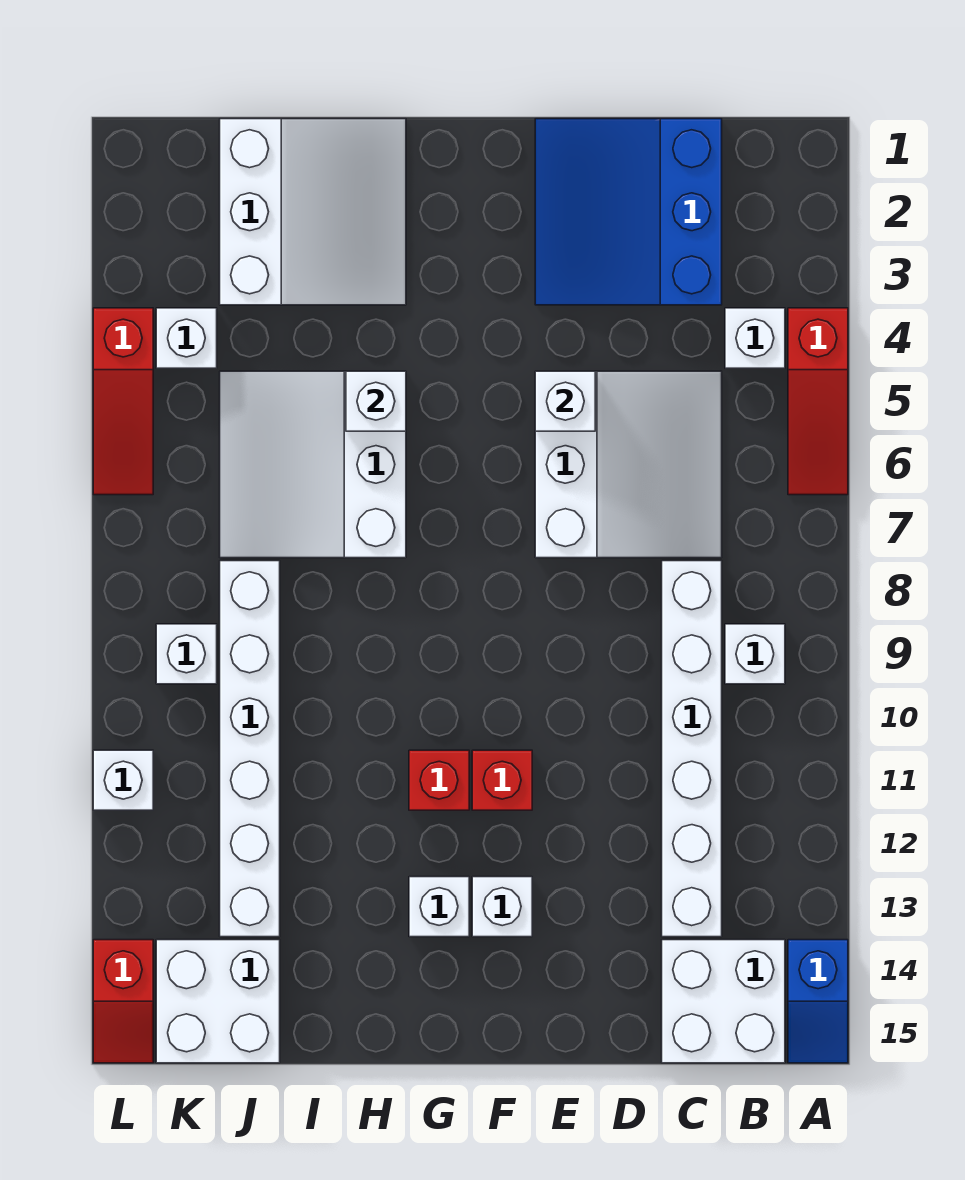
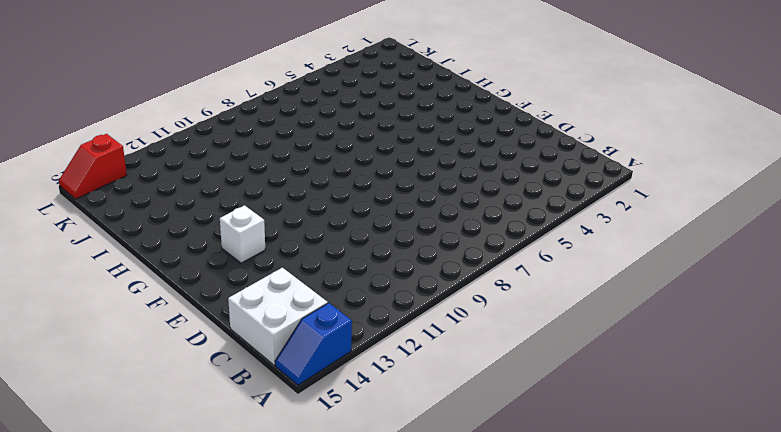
none -> red 1x3 slope [788,308,848,495]
none -> white 1x1 brick [725,308,785,368]
none -> white 1x1 brick [725,624,785,684]

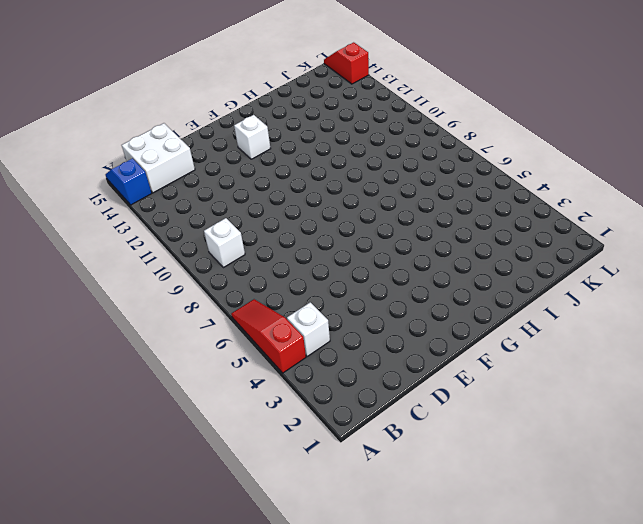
none -> blue 3x3 slope [535,119,722,305]
none -> white 3x3 slope [535,371,722,558]
none -> white 1x6 brick [662,561,722,937]

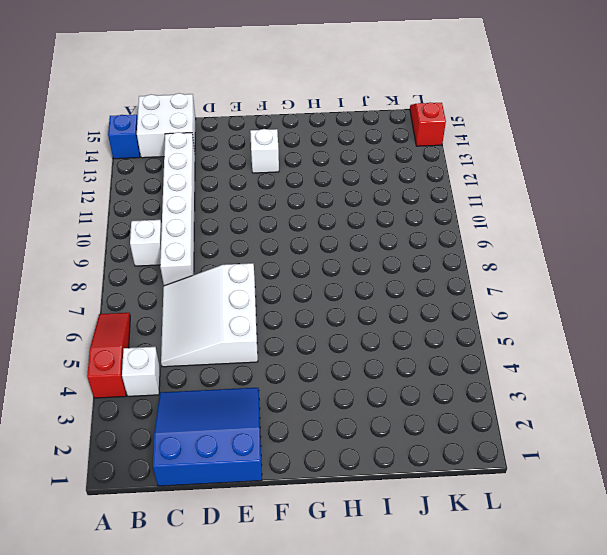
blue 3x3 slope [153,388,262,486] -> blue 3x3 slope turned to [535,119,722,305]
none -> red 1x1 brick [472,750,532,810]
none -> red 1x1 brick [409,750,469,810]
none -> white 1x1 brick [409,877,469,937]

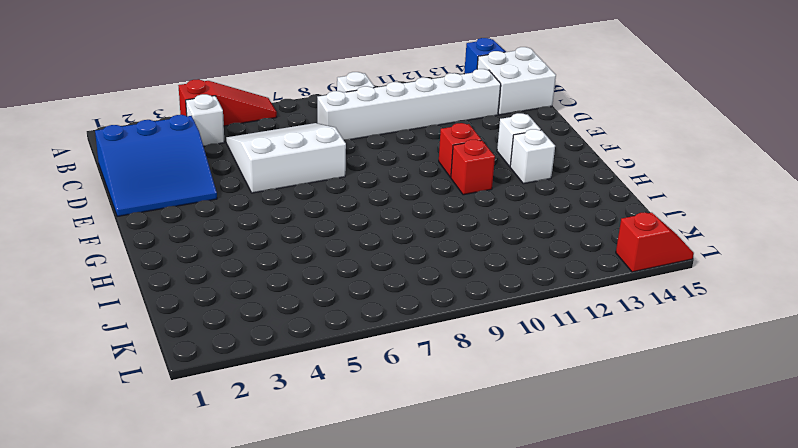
none -> white 3x3 slope [220,119,406,305]
none -> white 3x3 slope [220,371,406,558]
none -> white 1x6 brick [220,561,280,937]

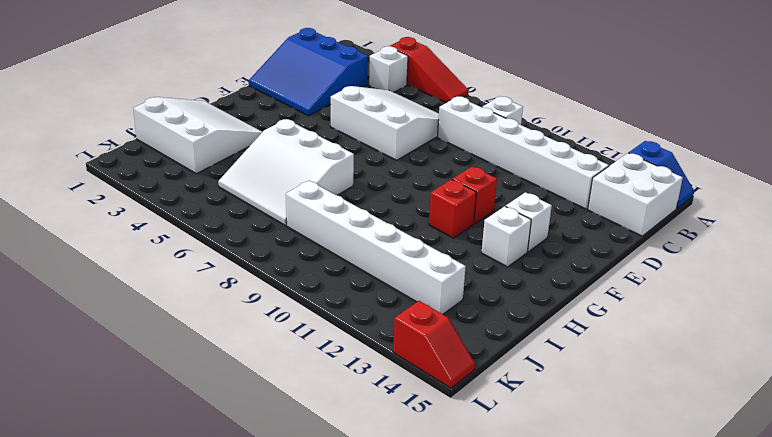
none -> white 2x2 brick [156,940,280,1063]
none -> white 1x1 brick [156,308,217,368]
none -> white 1x1 brick [156,624,217,684]

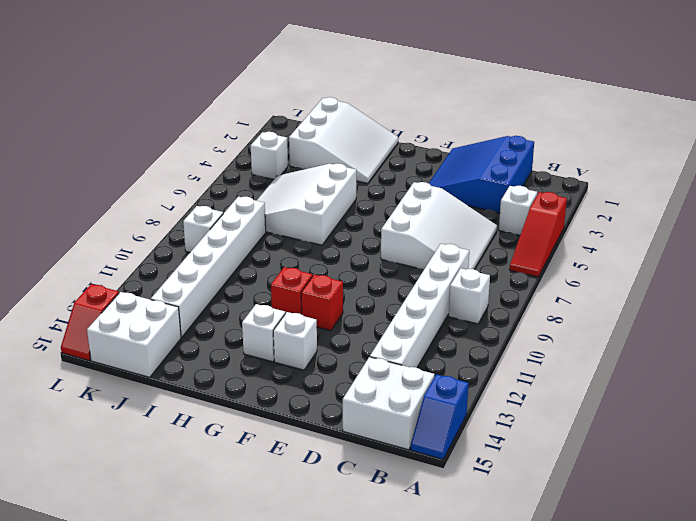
none -> red 1x3 slope [93,308,153,495]
none -> white 1x1 brick [93,750,153,810]
none -> white 1x1 brick [535,371,595,431]

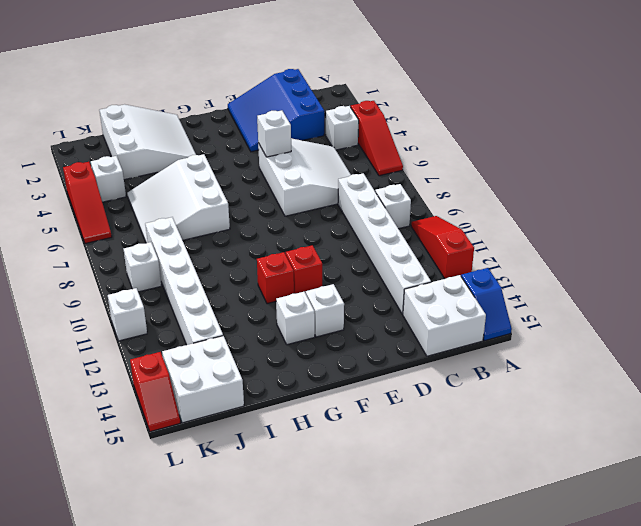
red 1x3 slope [411,216,474,279] -> none
none -> white 1x1 brick [346,371,406,431]

